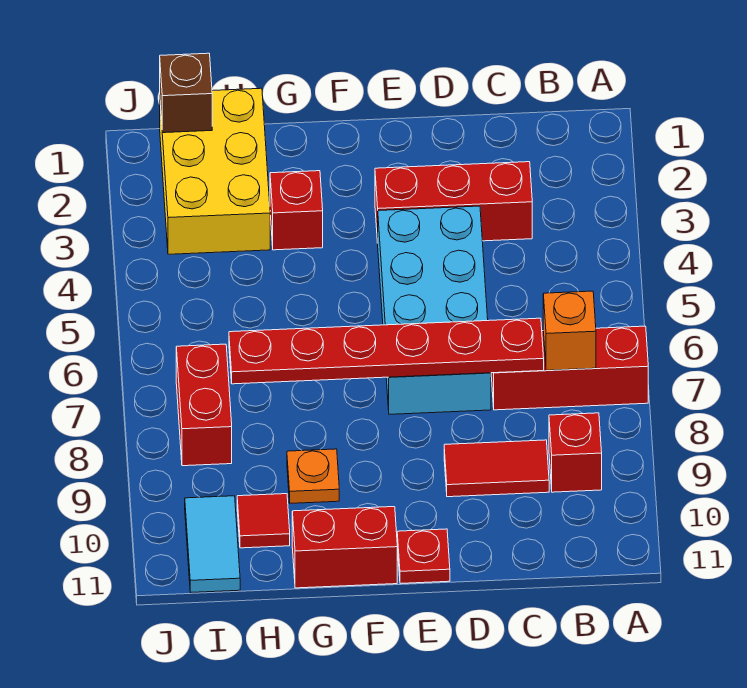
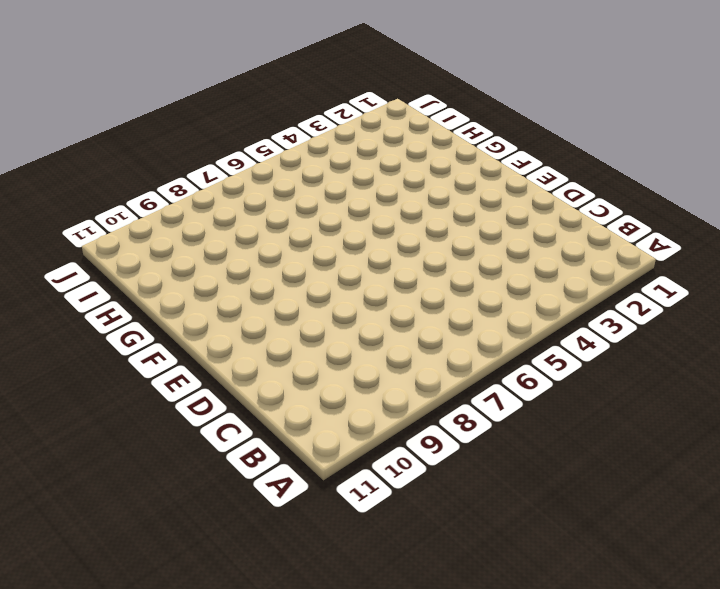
none -> red 1x3 brick [491,326,648,410]
none -> red 1x1 brick [549,413,602,492]
none -> red 1x3 brick [375,162,532,243]

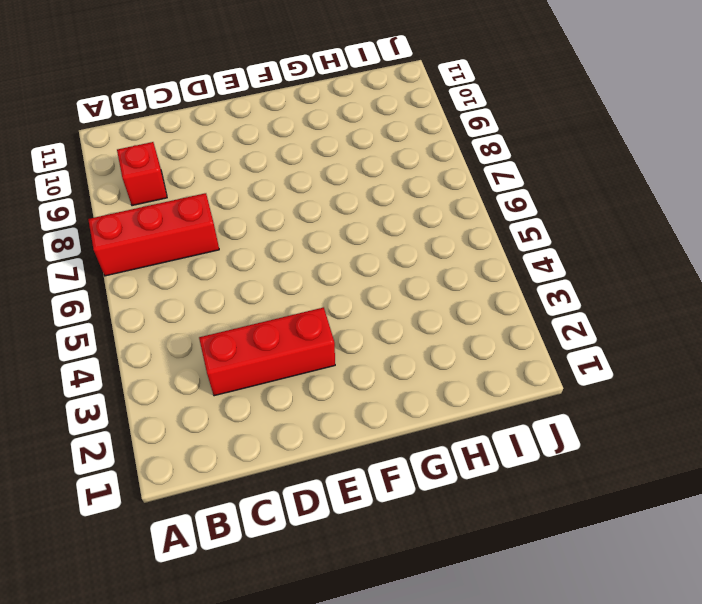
none -> red 1x2 tile [444,440,549,497]
none -> cyan 2x4 brick [378,206,491,414]
none -> red 1x1 plate [397,529,450,584]

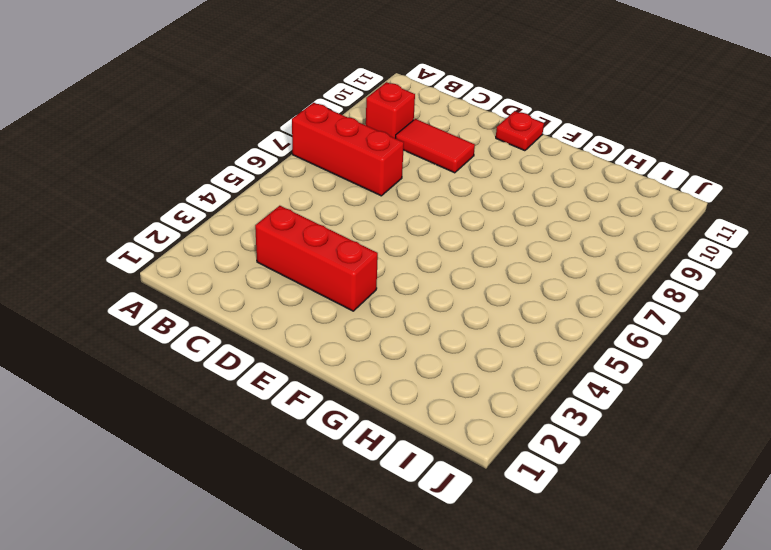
none -> cyan 2x4 brick [378,206,491,414]
none -> red 1x2 brick [292,507,397,588]
none -> red 1x1 brick [270,171,323,250]

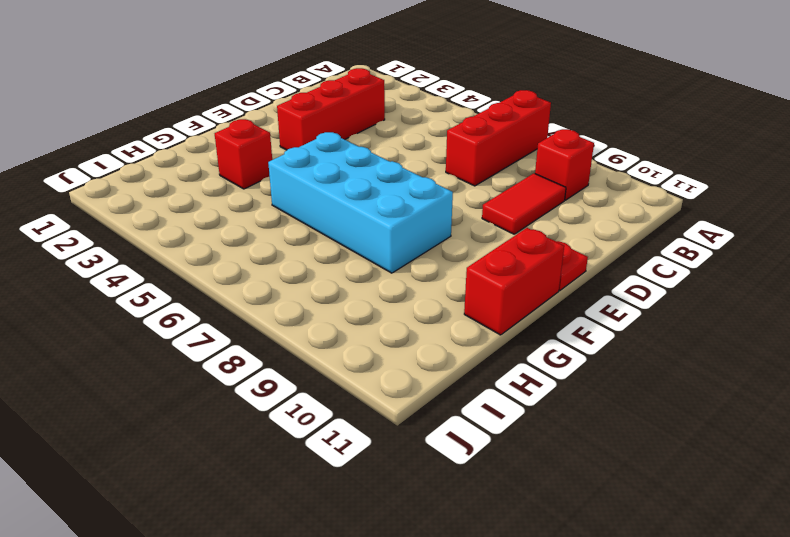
cyan 2x4 brick [268,132,453,273] -> cyan 2x4 brick moved to [378,206,491,414]
none -> orange 1x1 plate [287,449,339,503]
none -> yellow 2x3 brick [160,88,270,254]
none -> red 1x1 tile [237,494,290,548]

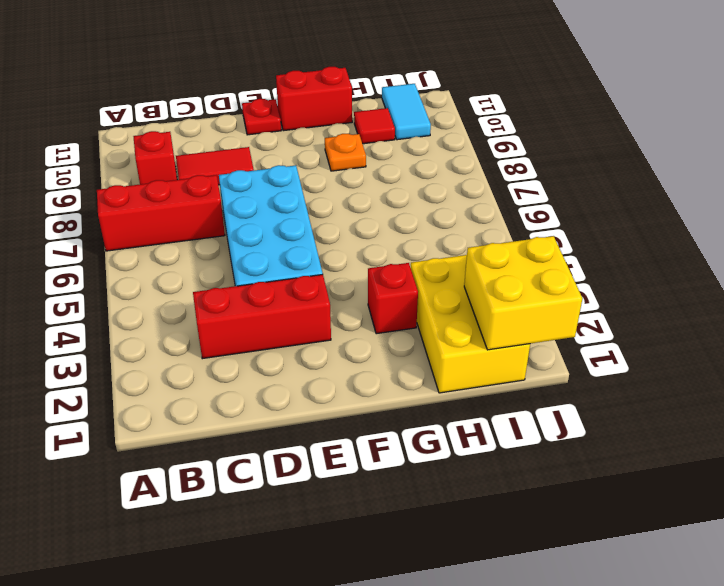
yellow 2x2 brick [464,236,582,350] -> brown 1x1 brick [160,53,212,133]
none -> red 1x2 brick [176,344,232,466]
none -> orange 1x1 brick [543,291,596,370]
none -> red 1x6 plate [229,318,544,384]

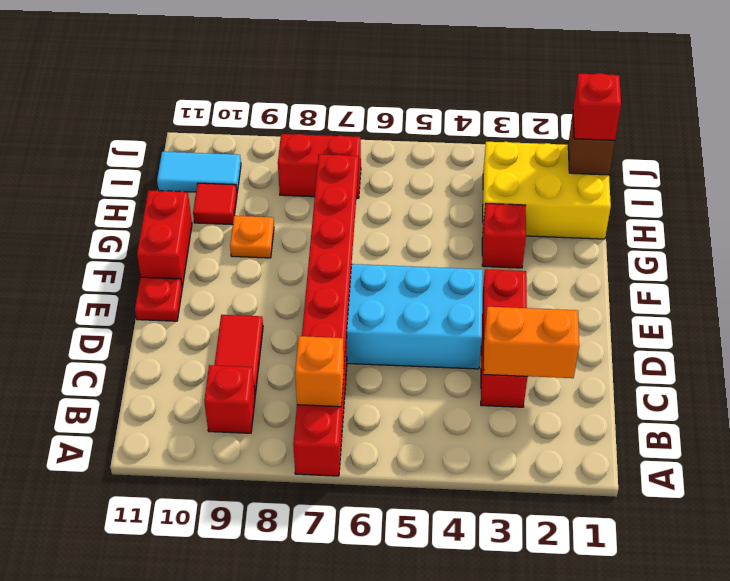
orange 1x2 brick [484,307,579,378] -> none
red 1x1 brick [573,73,621,140] -> none

